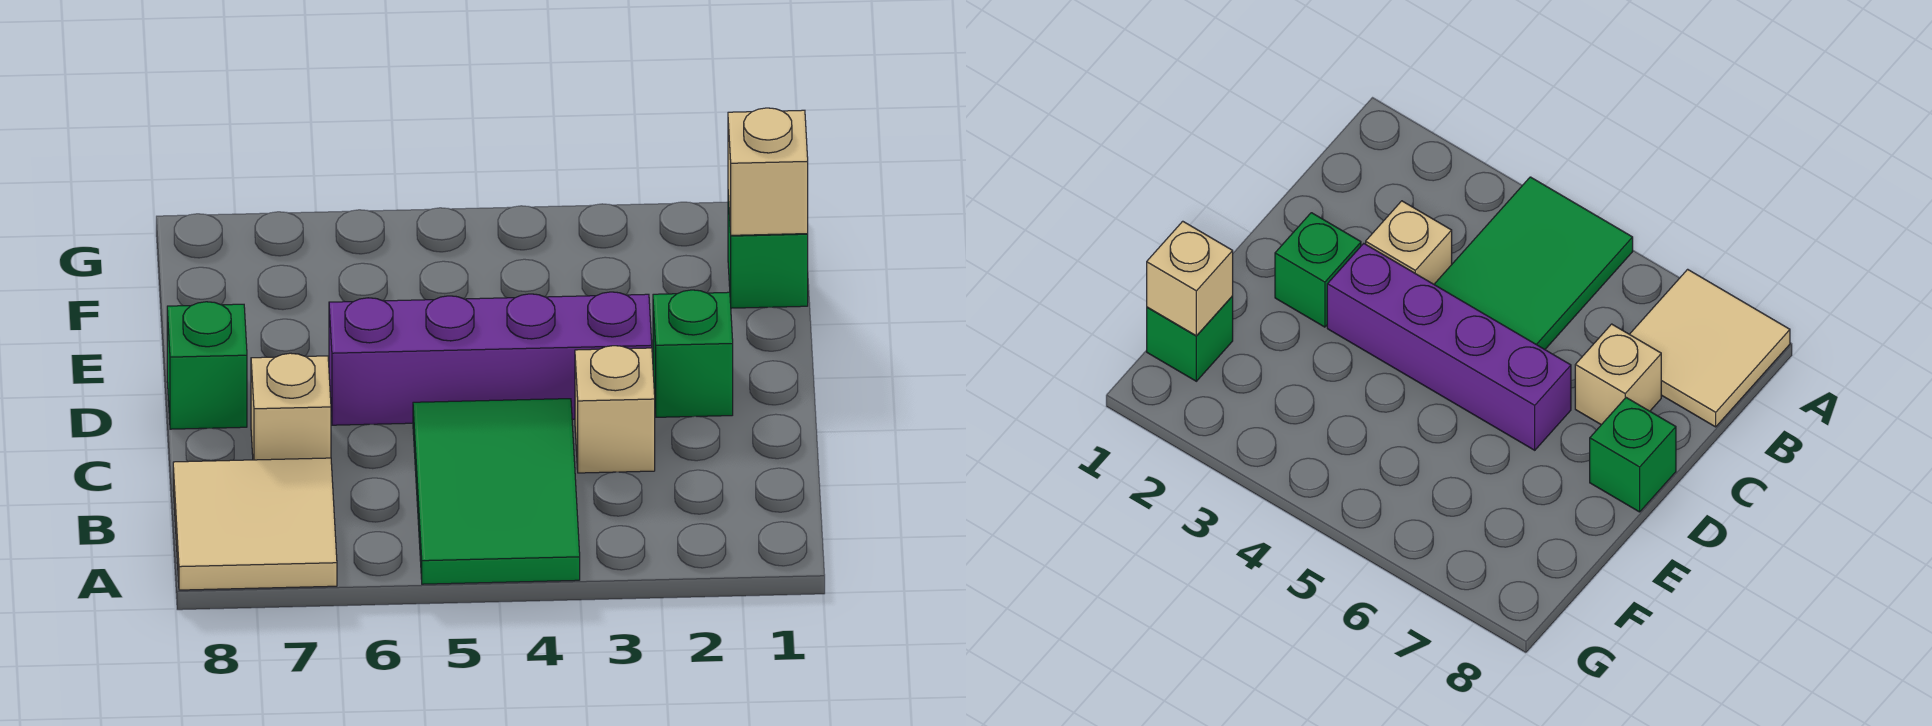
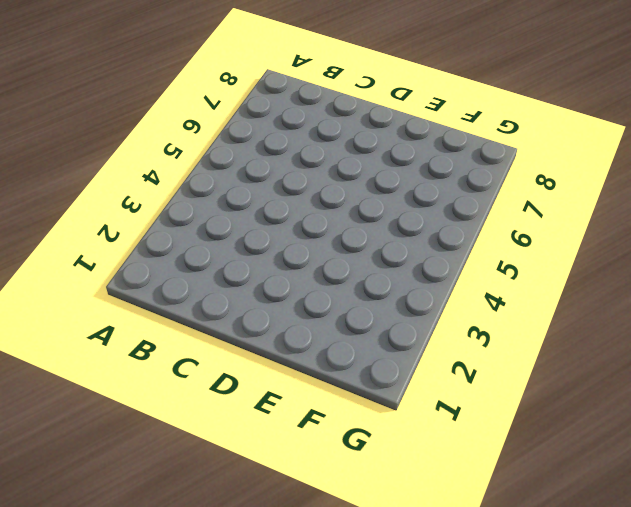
none -> green 2x3 tile [413,399,580,584]
none -> tan 2x2 tile [173,458,337,590]

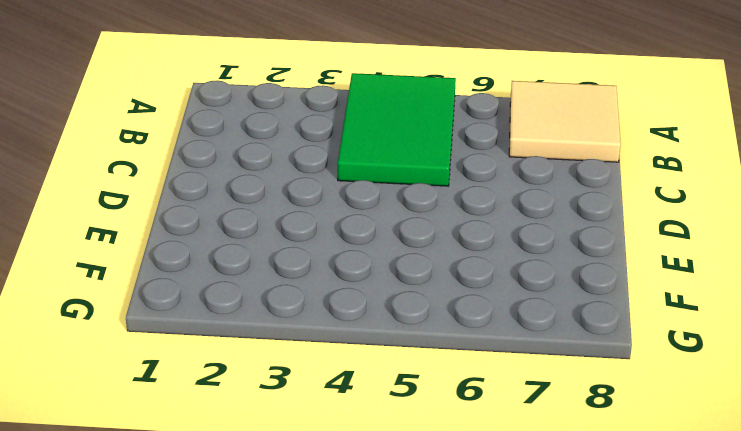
none -> tan 1x1 brick [575,346,655,473]
none -> tan 1x1 brick [251,353,331,460]

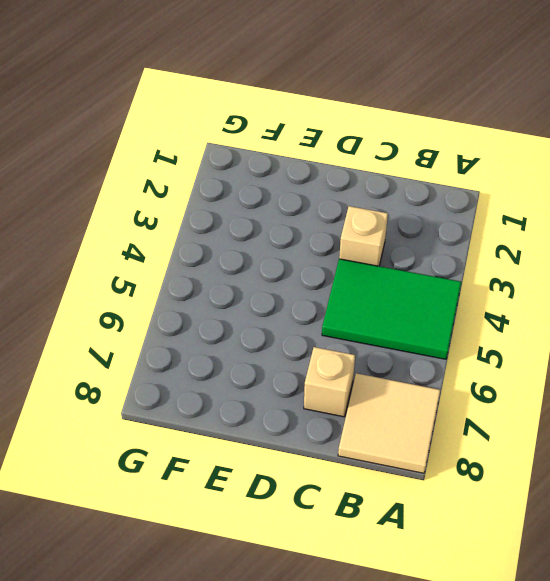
none -> green 1x1 brick [653,290,733,417]
none -> purple 1x4 brick [329,292,652,425]

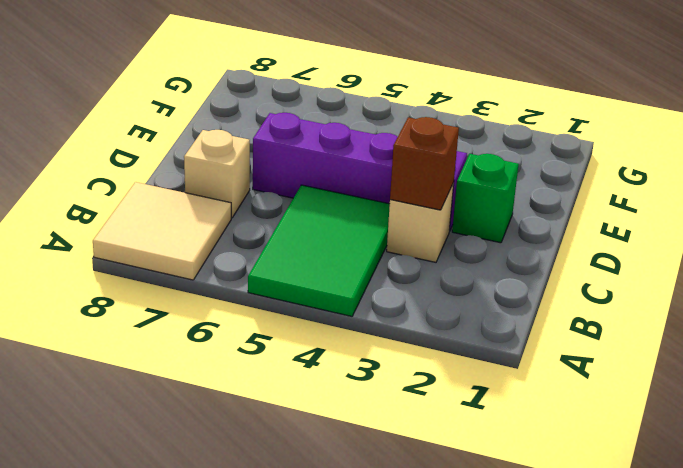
brown 1x1 brick [390,117,459,210] -> none
none -> green 1x1 brick [167,302,247,429]
none -> green 1x1 brick [728,196,808,308]

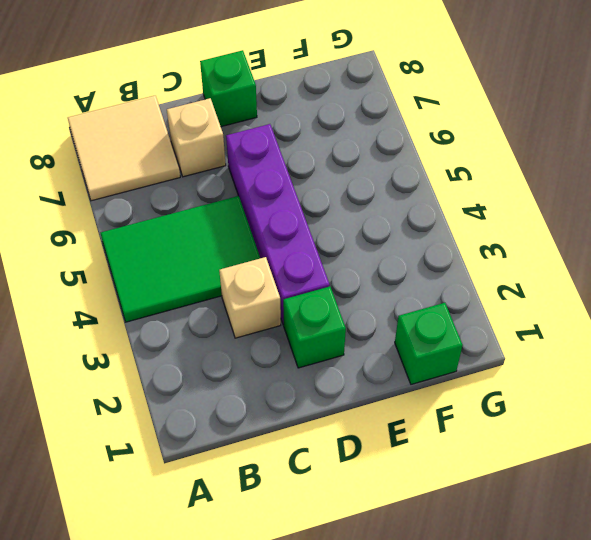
none -> tan 1x1 brick [728,108,808,235]

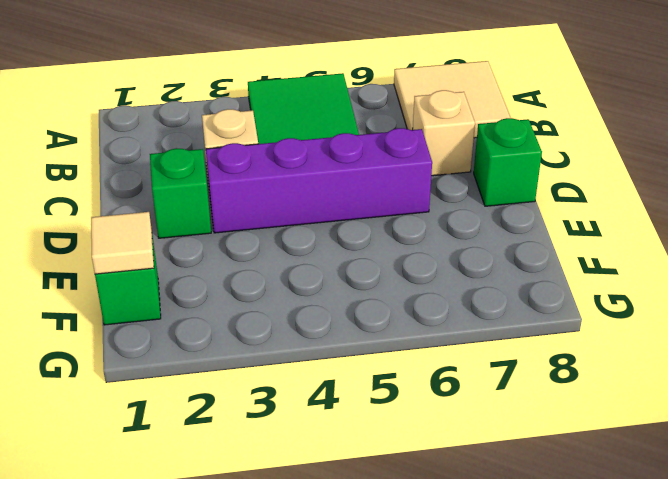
tan 1x1 tile [91,212,154,274] -> tan 1x1 brick [728,108,808,235]

